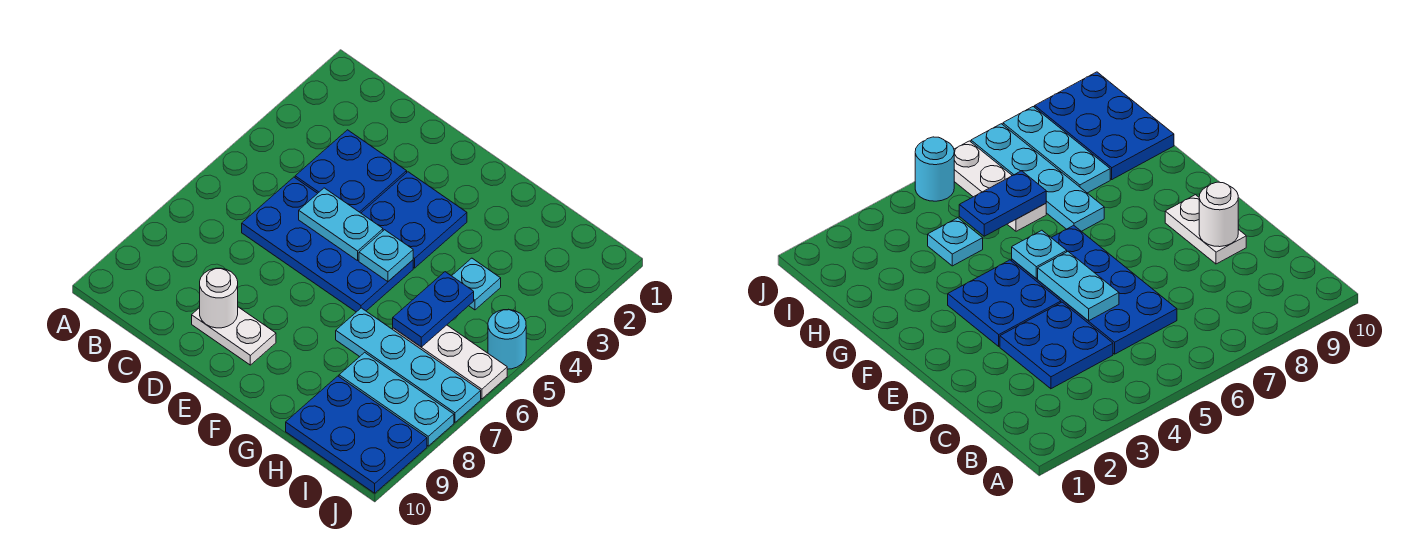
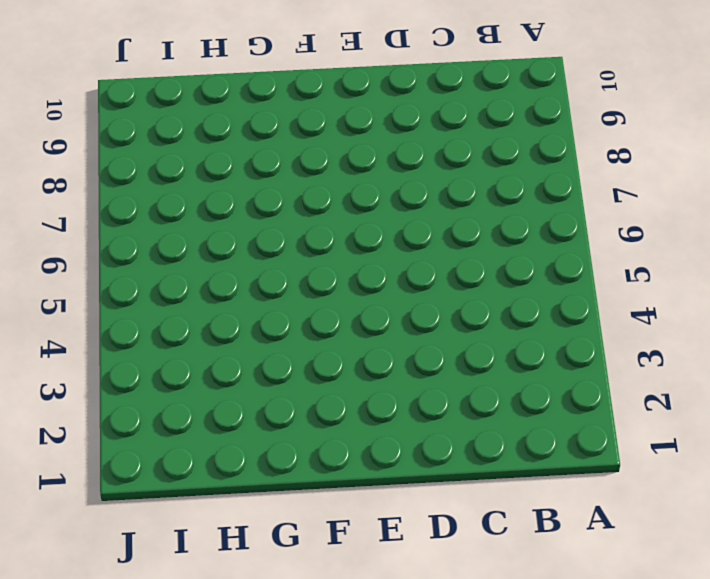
none -> blue 2x2 plate [295,130,407,213]
none -> blue 2x4 plate [242,177,413,312]
none -> white 1x2 plate [192,307,276,365]

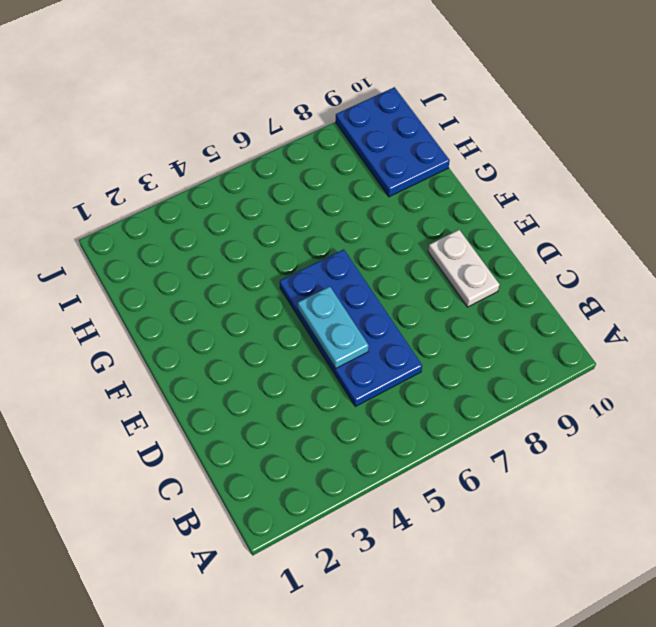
none -> blue 2x2 plate [295,130,407,213]
none -> blue 2x2 plate [361,172,467,268]
none -> cyan 1x4 plate [336,308,481,422]

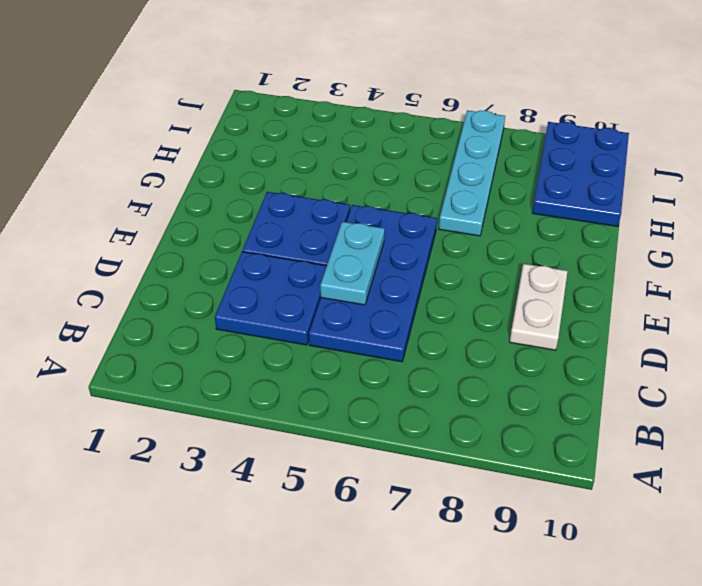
none -> cyan 1x1 plate [452,258,501,310]
none -> white 1x3 plate [393,325,507,399]
none -> cyan 1x3 plate [339,352,454,446]

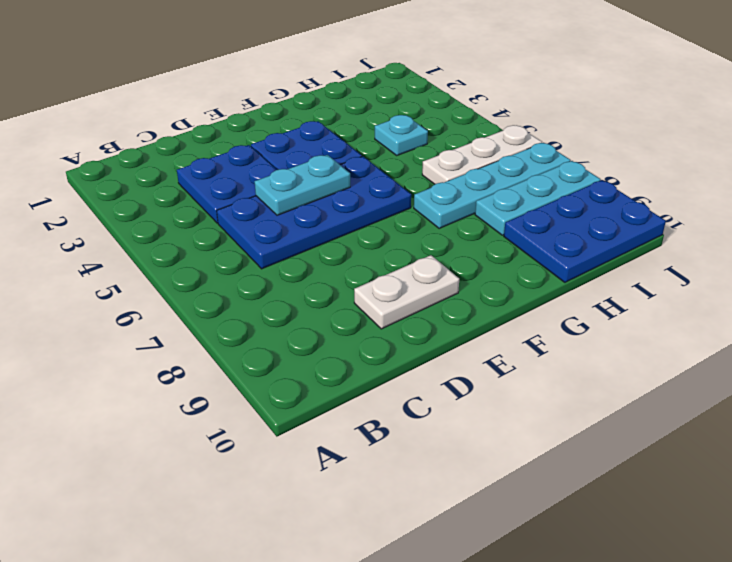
none -> cyan 1x1 round brick [488,309,526,369]
none -> white 1x1 round brick [200,268,238,328]
none -> cyan 1x1 plate [359,230,413,282]

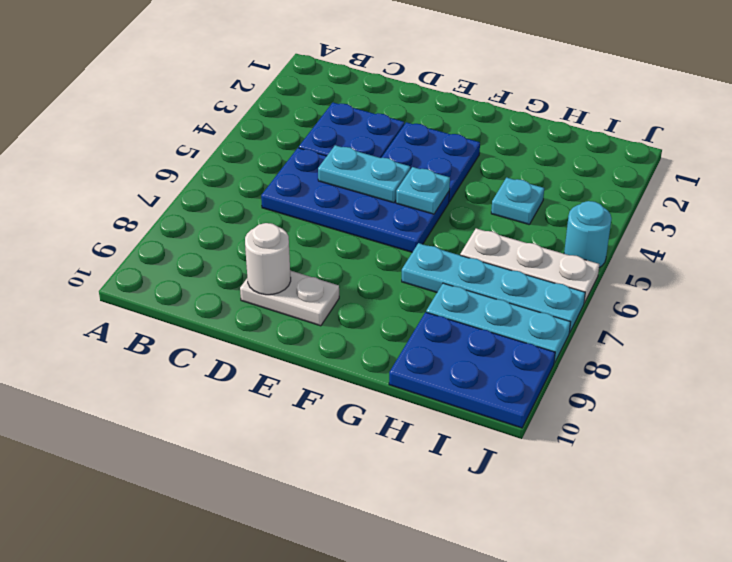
none -> blue 1x2 plate [393,272,474,347]

